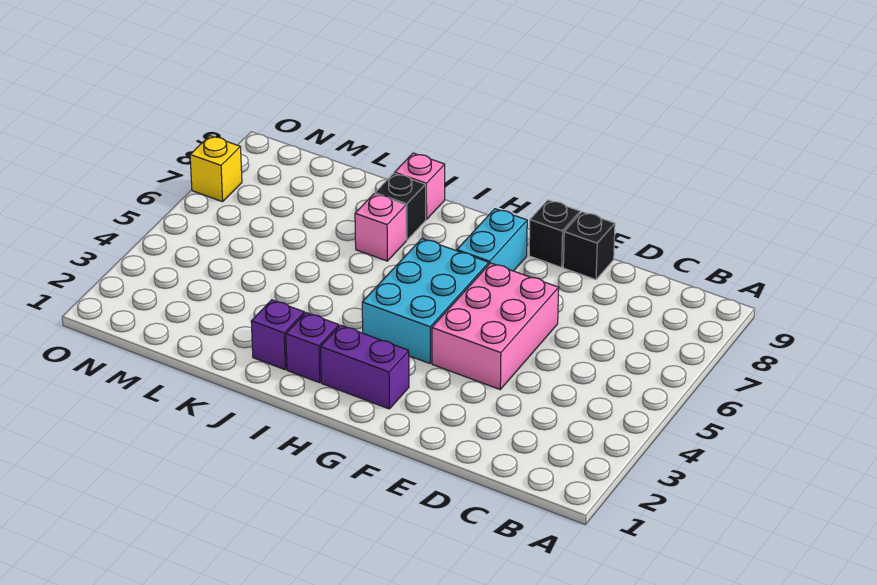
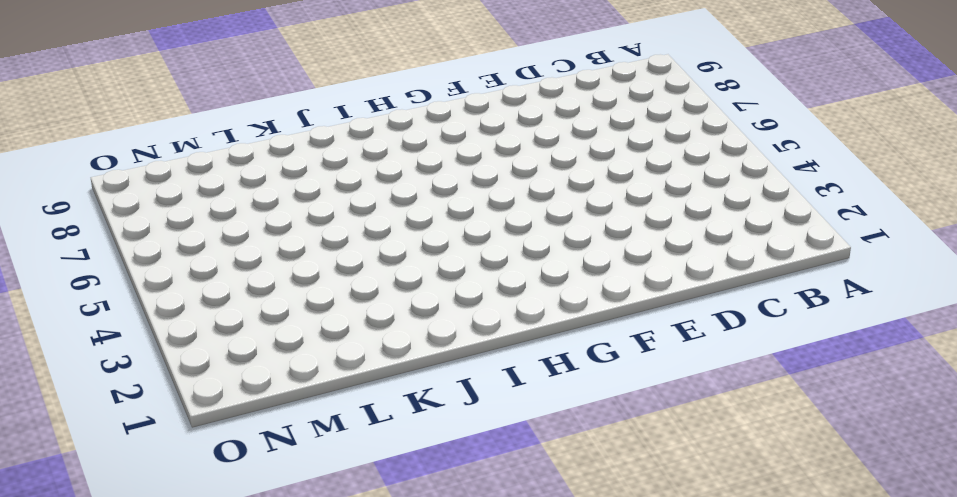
none -> pink 2x3 brick [432,263,559,389]
none -> black 1x1 brick [563,212,615,280]
none -> black 1x1 brick [529,200,580,267]

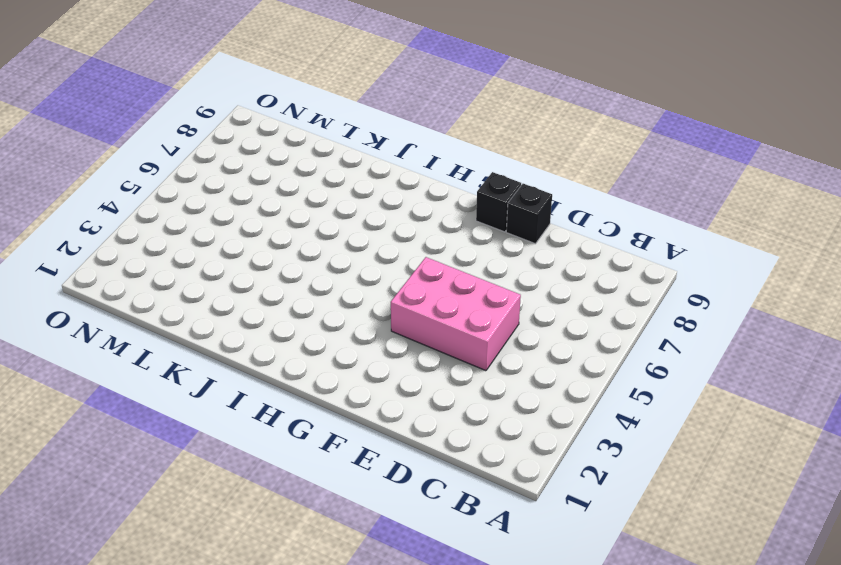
pink 2x3 brick [391,257,521,371] -> pink 2x3 brick turned to [432,263,559,389]
none -> purple 1x2 brick [321,325,409,409]
none -> cyan 2x3 brick [362,239,489,363]
none -> cyan 1x2 brick [457,209,527,271]

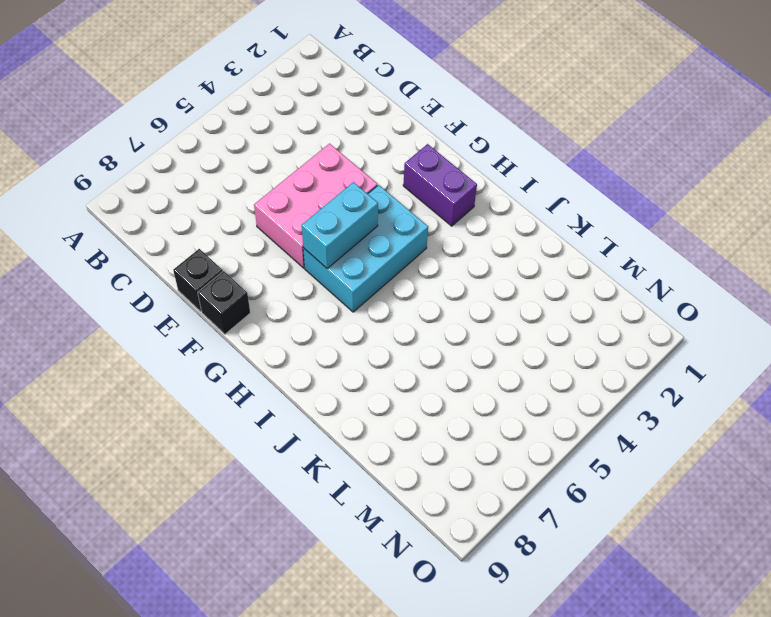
cyan 1x2 brick [302,182,378,268] -> cyan 1x2 brick moved to [457,209,527,271]
none -> purple 1x1 brick [286,313,339,383]
none -> purple 1x1 brick [251,300,304,370]
none -> pink 1x1 brick [355,194,406,261]

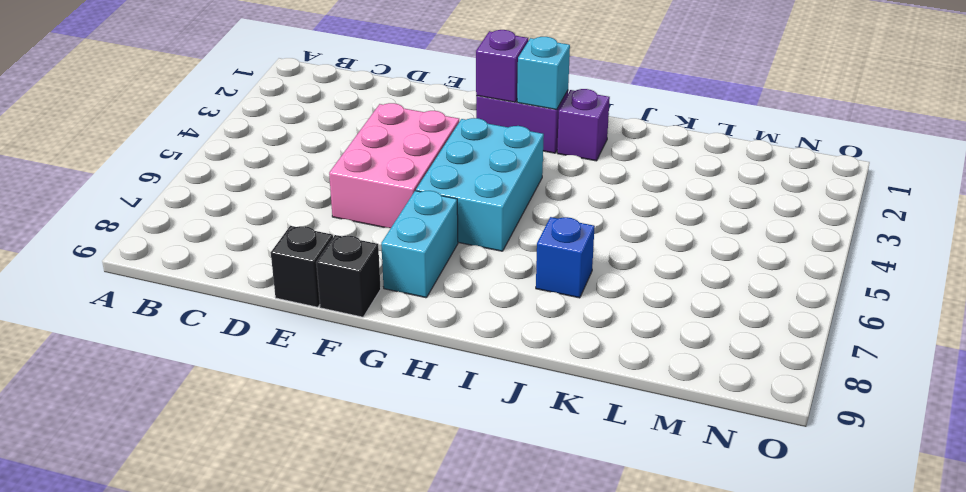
purple 1x1 brick [476,30,528,102] -> purple 1x1 brick moved to [251,300,304,370]
cyan 1x1 brick [517,37,570,110] -> none
blue 1x1 brick [536,217,595,298] -> pink 1x1 brick [355,194,406,261]
none -> black 1x1 brick [375,173,426,240]
none -> pink 1x1 brick [395,153,445,220]
none -> yellow 1x1 brick [190,136,242,202]

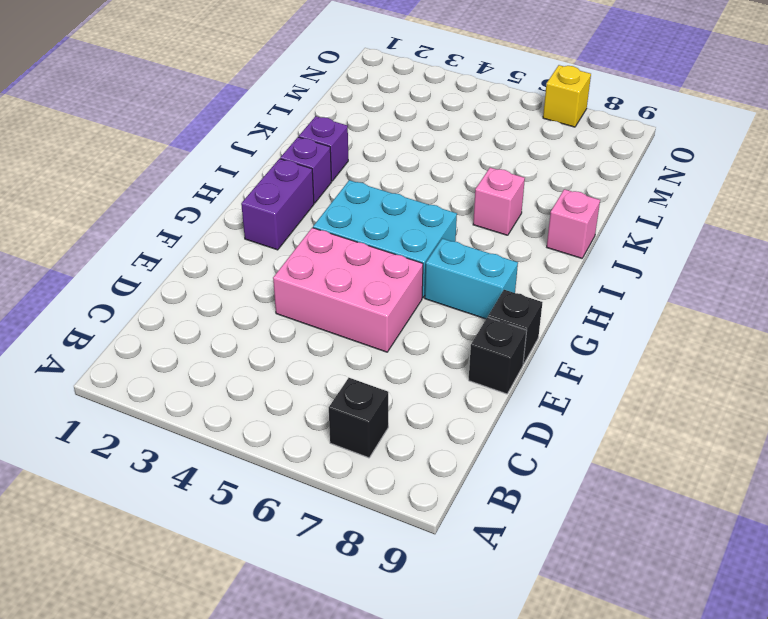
black 1x1 brick [329,378,388,458] -> black 1x1 brick moved to [375,173,426,240]

